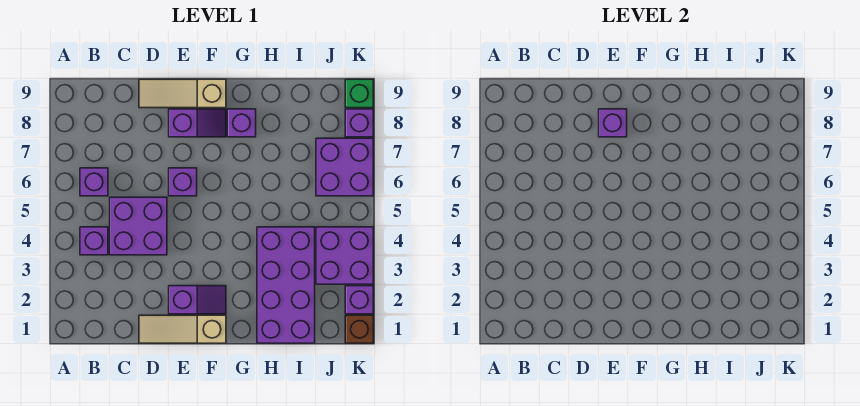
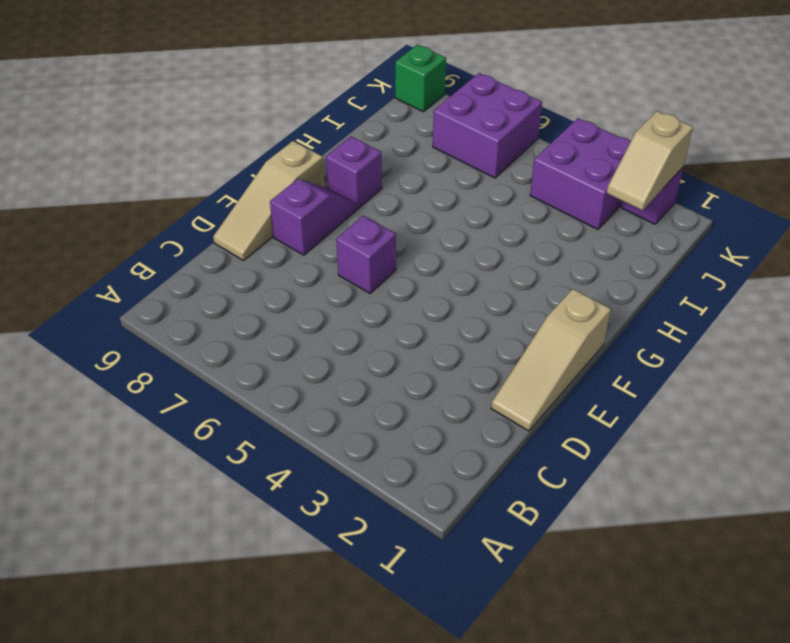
tan 1x2 slope [607,111,693,210] -> none
none -> purple 1x1 brick [80,227,108,255]
none -> purple 1x1 brick [80,168,108,196]
none -> purple 2x2 brick [110,197,167,255]

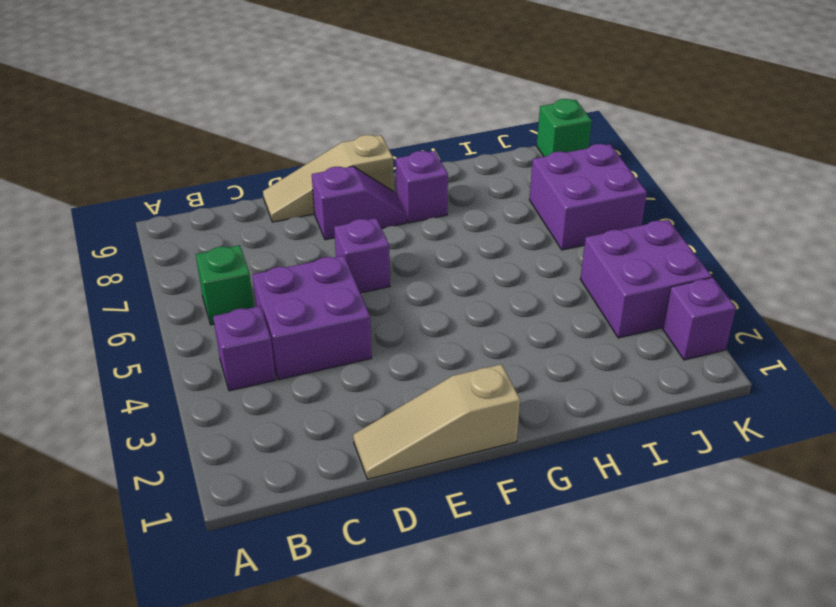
green 1x1 brick [196,245,254,325] -> purple 1x1 brick [80,168,108,196]
none -> purple 1x2 slope [169,286,226,314]
none -> purple 2x4 brick [257,227,315,343]
none -> brown 1x1 brick [345,315,373,343]

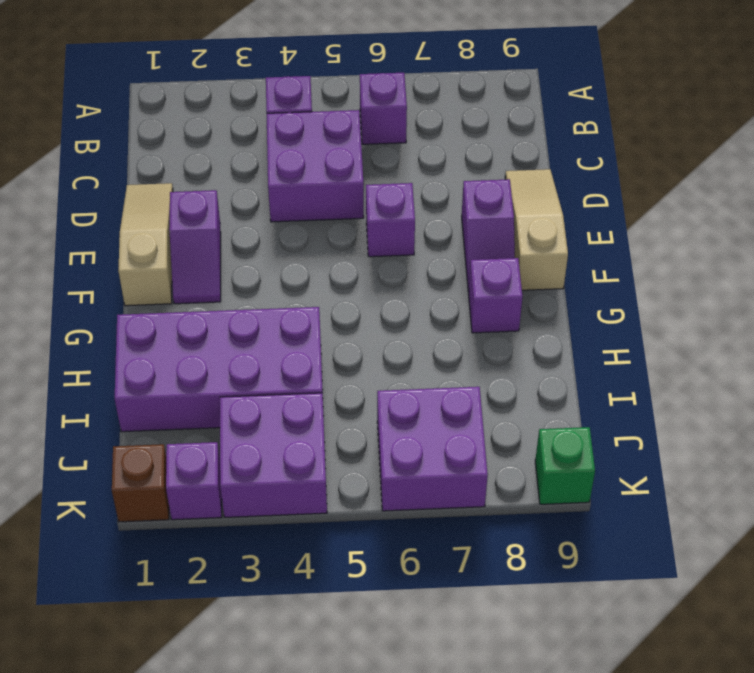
none -> purple 1x1 brick [345,109,373,137]
none -> purple 1x1 brick [599,109,627,137]

